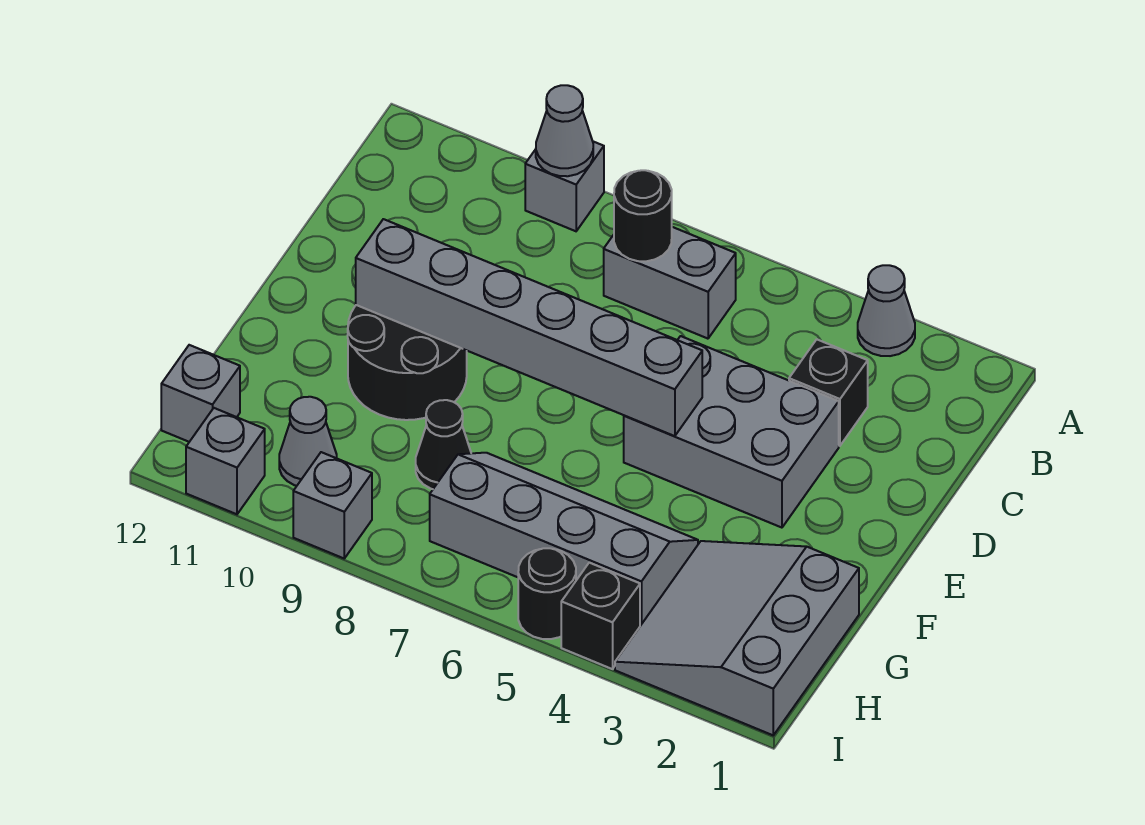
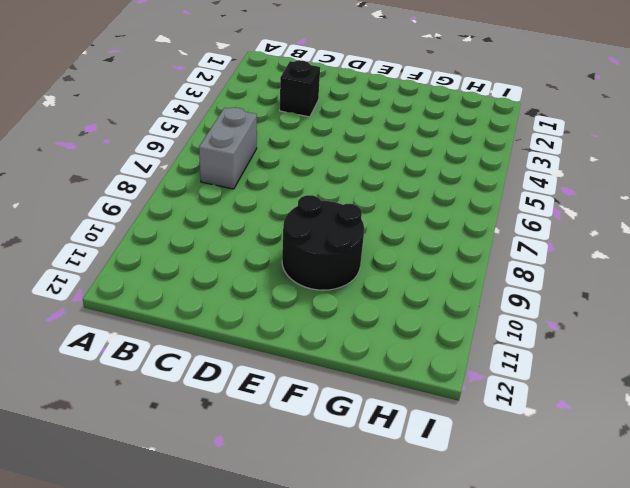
none -> grey 1x1 cone [858,265,915,356]
none -> grey 1x1 brick [525,142,604,231]
none -> grey 2x3 brick [624,336,839,528]

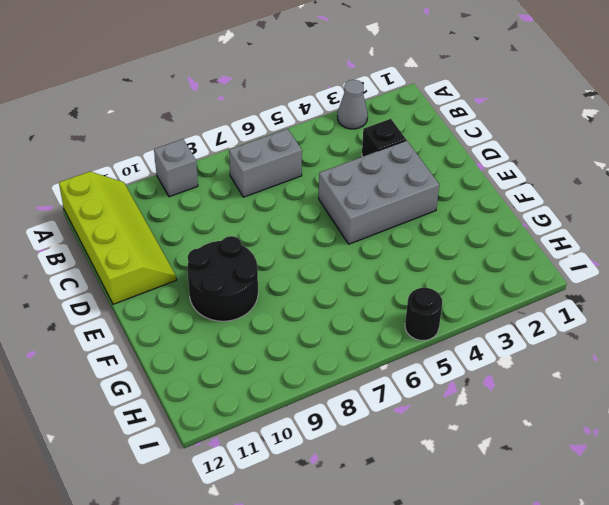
lime 2x4 slope [59,172,176,304] -> none
none -> grey 3x3 slope [615,541,859,735]
none -> grey 2x4 slope [430,453,698,626]
none -> black 1x1 cone [416,400,471,489]

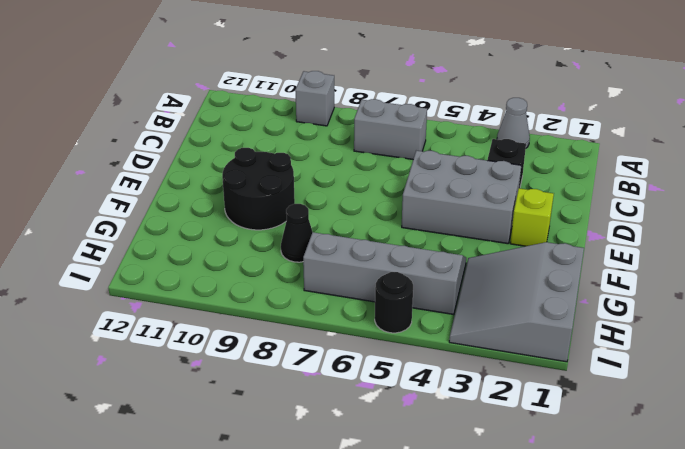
lime 1x1 brick [510,188,554,246] -> none
none -> grey 1x1 cone [279,397,337,486]
none -> grey 1x1 brick [161,345,240,442]
none -> black 1x1 brick [561,563,640,669]

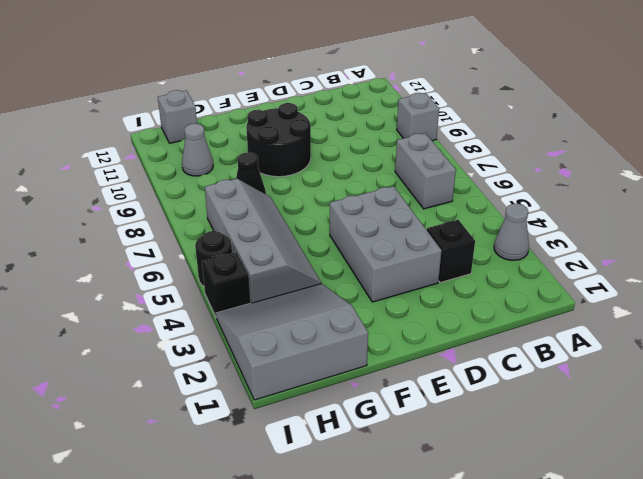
none -> grey 1x1 brick [293,452,372,558]
none -> grey 1x1 brick [186,408,265,514]
none -> grey 1x1 cone [536,85,593,176]

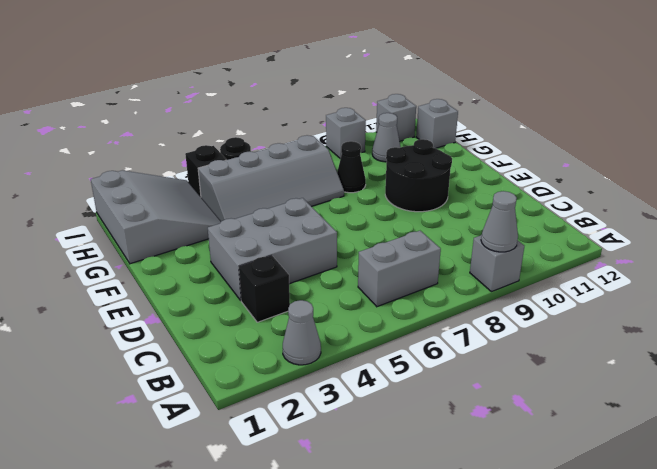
none -> black 1x1 round brick [614,170,672,261]
none -> grey 1x6 brick [356,219,702,436]

